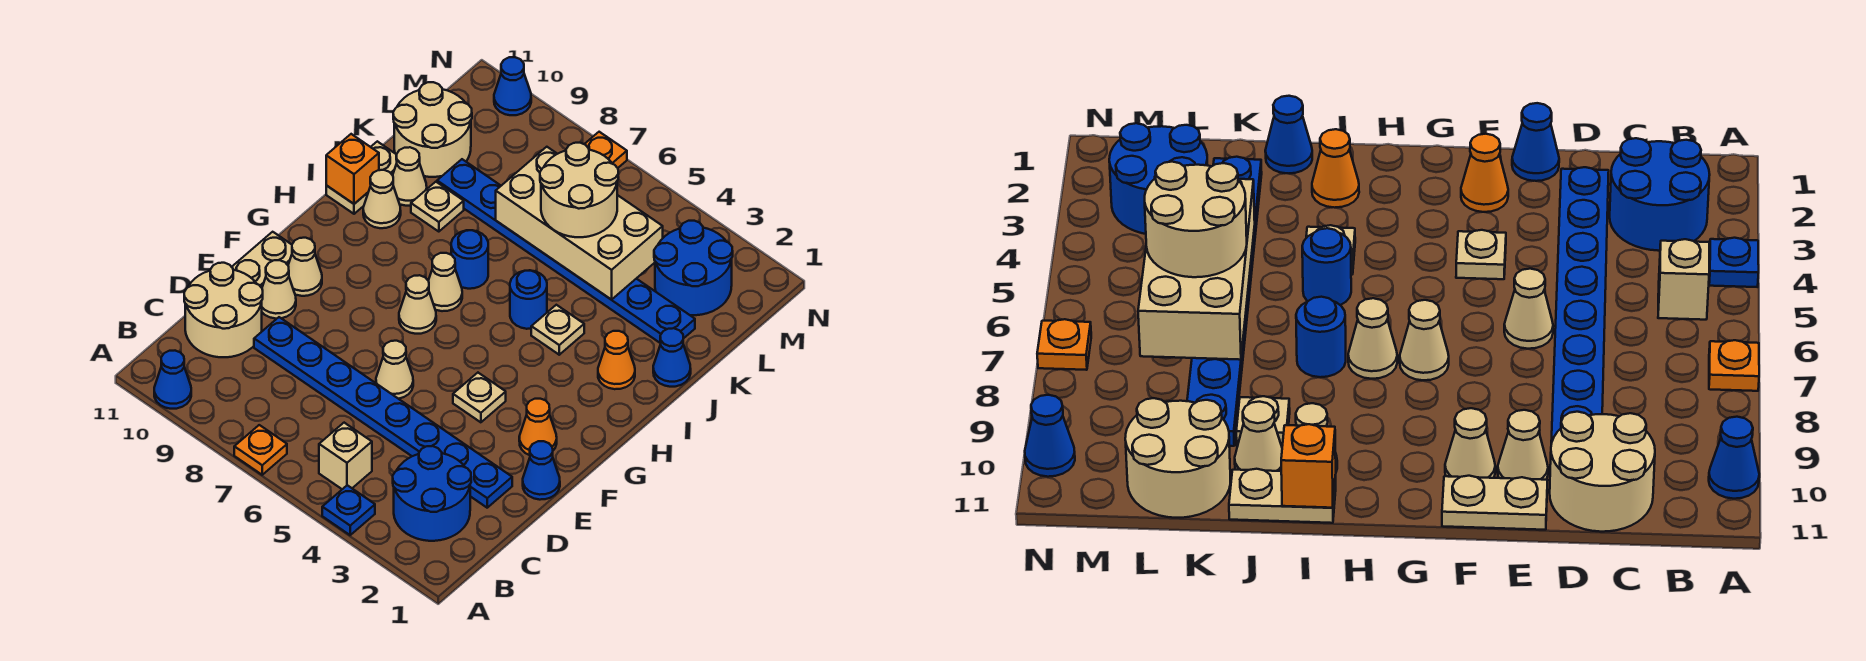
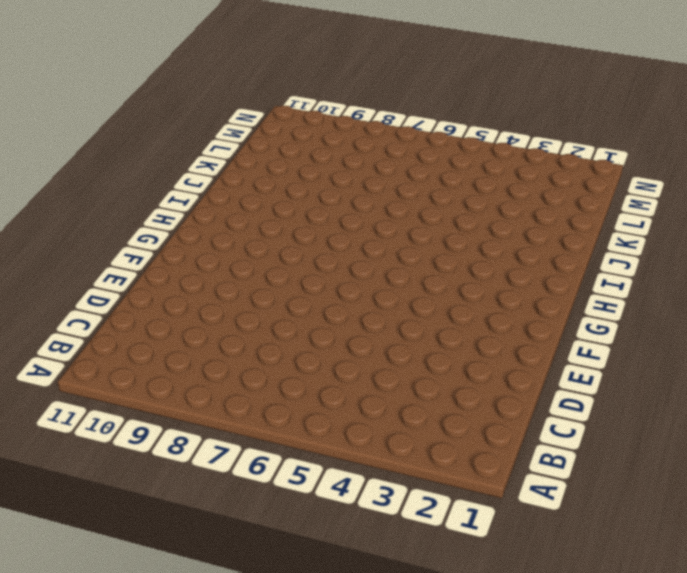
none -> blue 1x1 plate [322,485,375,535]
none -> orange 1x1 plate [234,425,287,475]
none -> blue 1x1 cone [154,351,191,409]
none -> blue 2x2 round brick [393,446,471,541]

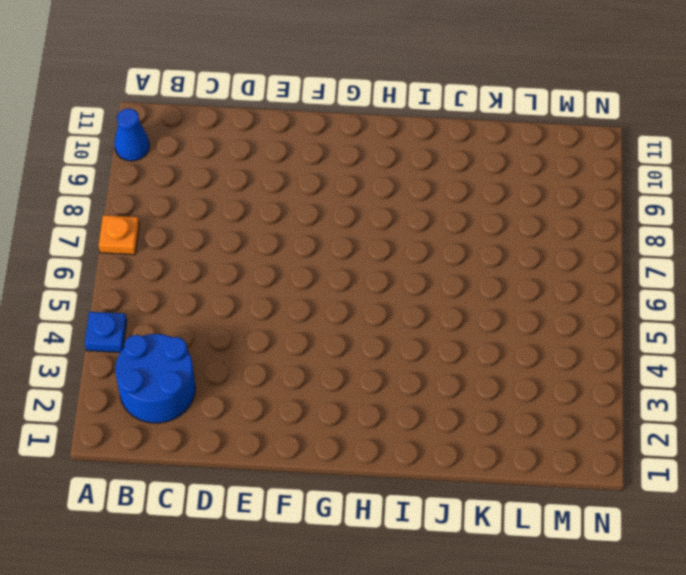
none -> tan 1x1 brick [319,423,372,489]
none -> tan 2x2 round brick [184,263,263,357]
none -> blue 1x8 plate [254,317,512,508]
none -> blue 1x1 cone [523,441,560,500]

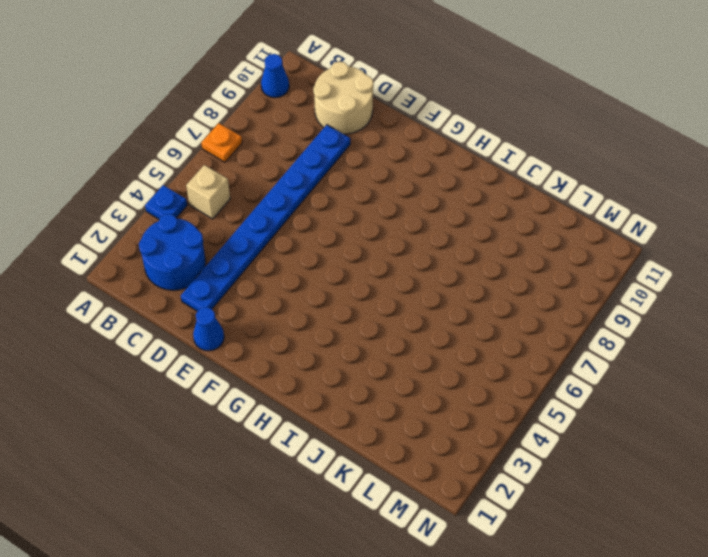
none -> tan 1x1 cone [376,341,413,399]
none -> tan 1x1 cone [262,260,296,319]
none -> tan 1x2 plate [232,232,292,288]
none -> orange 1x1 cone [519,399,557,455]

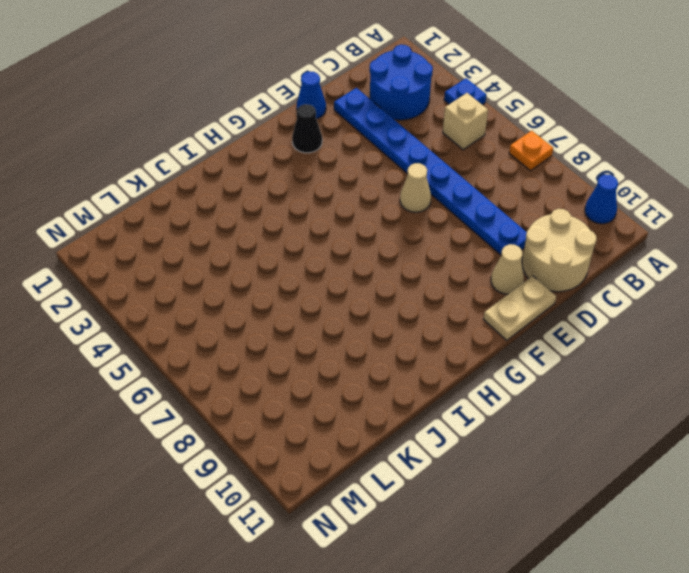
black 1x1 cone [292,104,322,153] -> orange 1x1 cone [519,399,557,455]
none -> tan 1x1 plate [453,373,506,422]
none -> tan 1x1 cone [288,238,322,296]
none -> tan 1x1 cone [399,275,436,334]
none -> tan 1x1 cone [428,253,462,311]

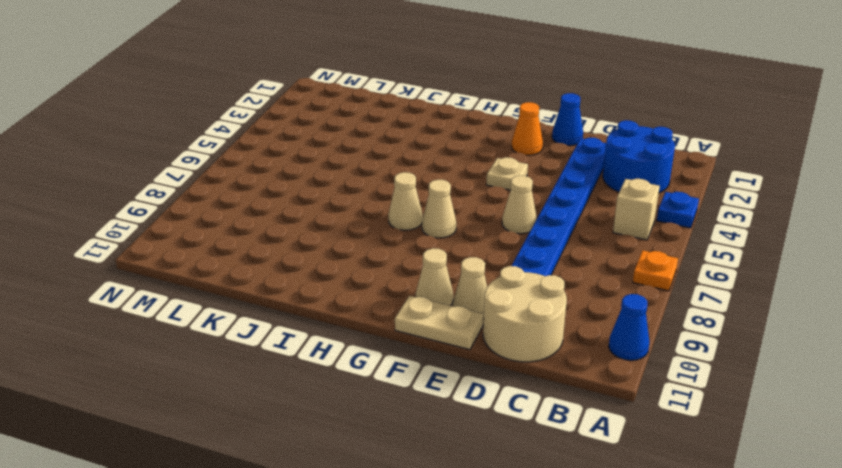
none -> orange 1x1 cone [598,331,635,389]
none -> tan 1x1 plate [531,305,584,355]
none -> blue 1x1 round brick [510,270,547,329]
none -> blue 1x1 round brick [451,230,488,289]

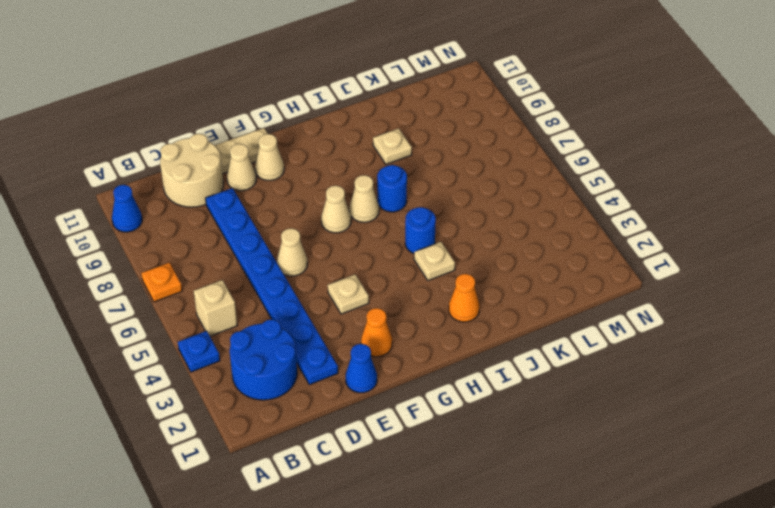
none -> tan 1x1 cone [363,170,401,228]
none -> tan 1x2 plate [326,141,397,214]
none -> blue 1x1 cone [653,328,691,387]
none -> tan 1x1 cone [393,147,427,206]

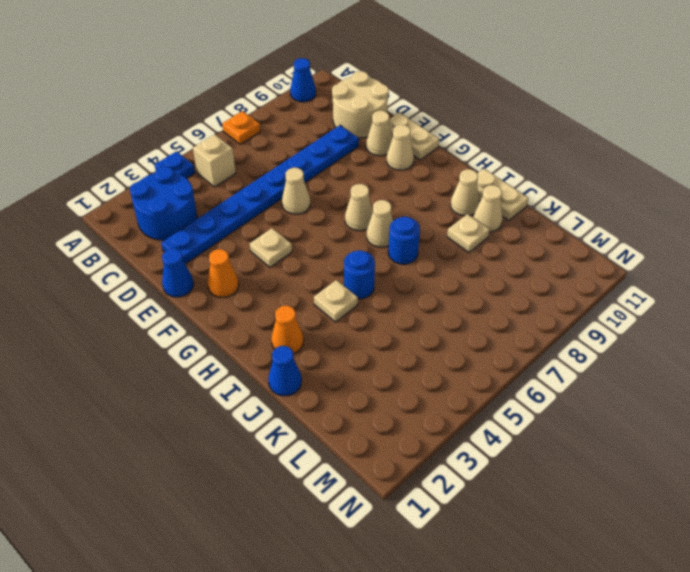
none -> blue 1x8 plate [437,159,695,343]
none -> tan 2x2 round brick [393,82,472,177]
none -> blue 2x2 round brick [654,221,733,315]
none -> orange 1x1 plate [585,132,627,168]

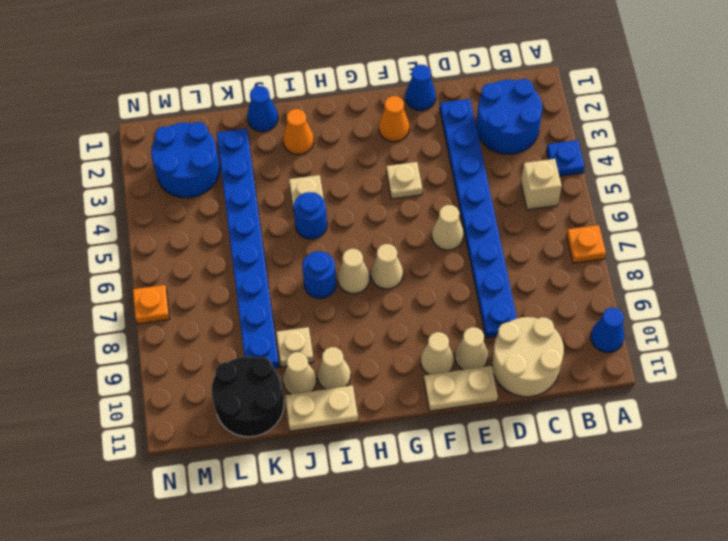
black 2x2 round brick [212,357,284,437] -> tan 2x2 round brick [393,82,472,177]
none -> blue 1x1 cone [494,57,531,115]
none -> orange 1x1 brick [326,134,379,204]
none -> tan 2x4 brick [496,147,663,300]
none -> tan 2x2 round brick [540,143,618,237]

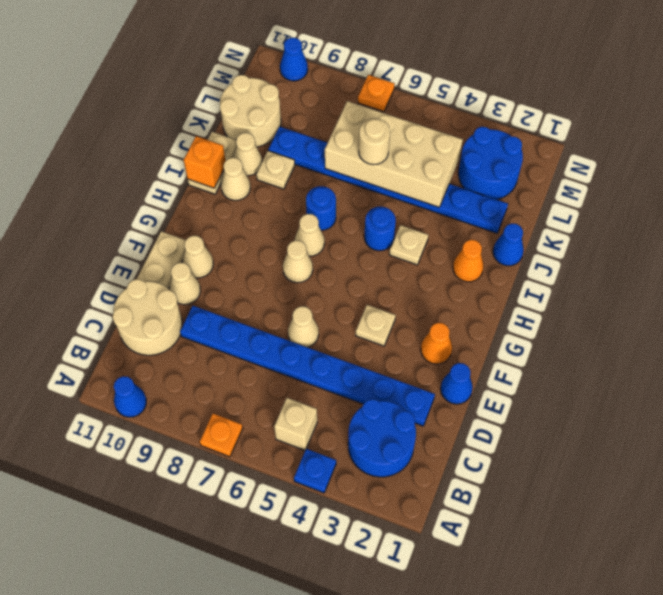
tan 1x1 round brick [359,118,390,165] -> tan 2x2 round brick [540,143,618,237]

